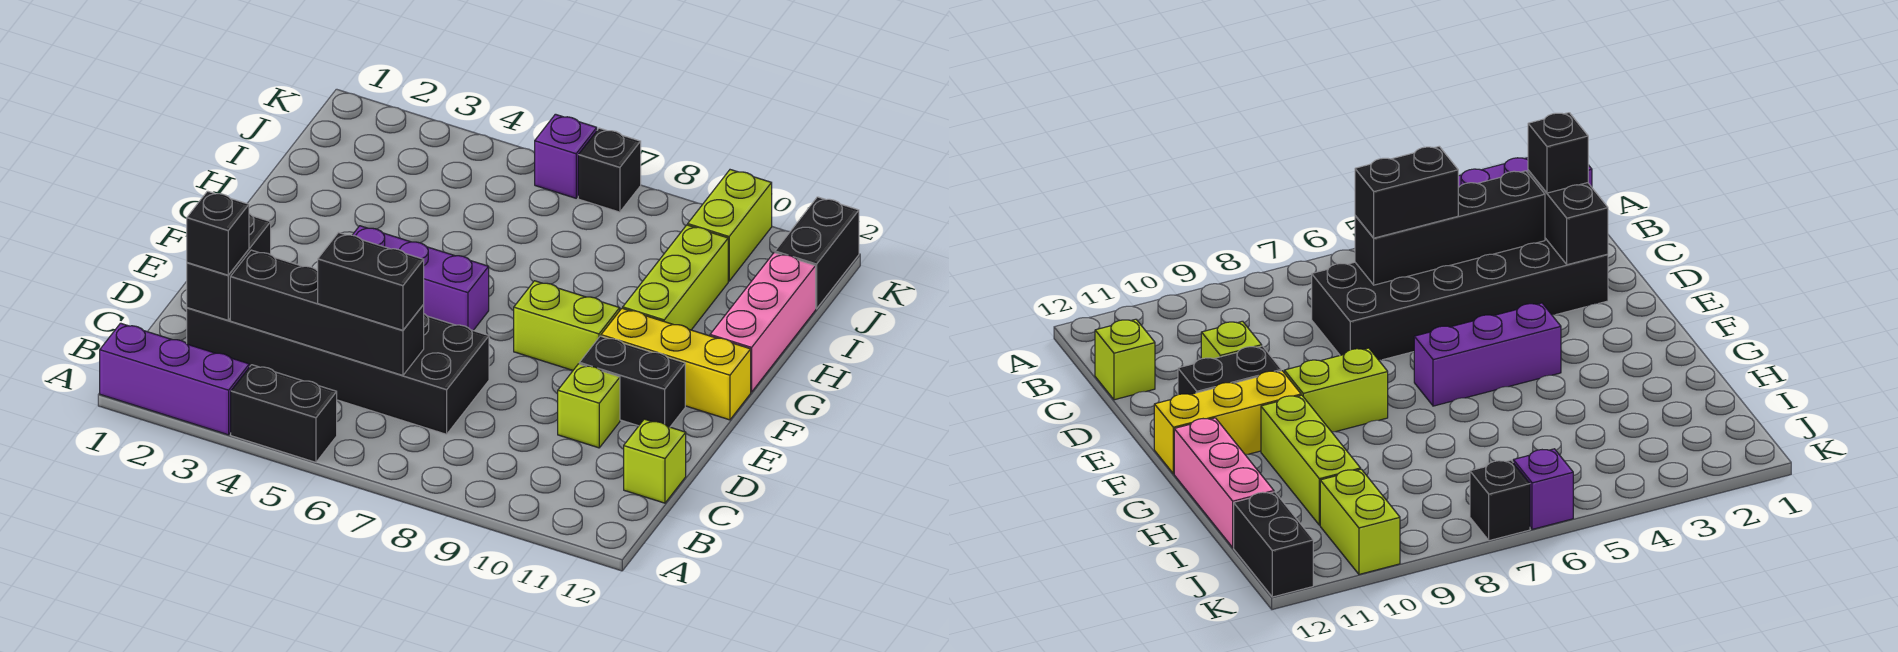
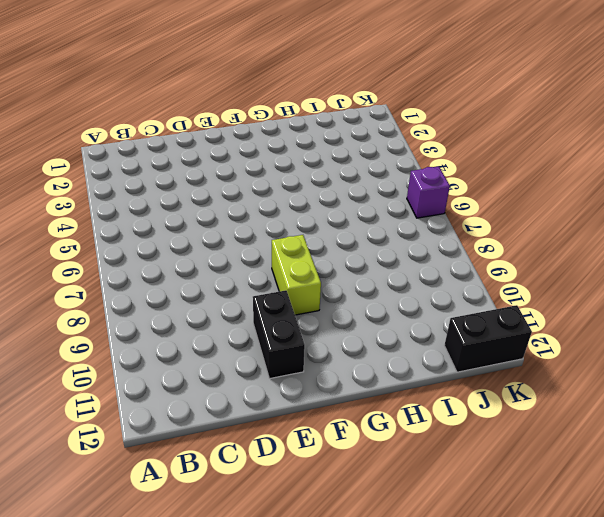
none -> purple 1x3 brick [100,323,249,435]
none -> black 1x2 brick [231,365,337,462]
none -> black 2x6 brick [187,308,489,434]

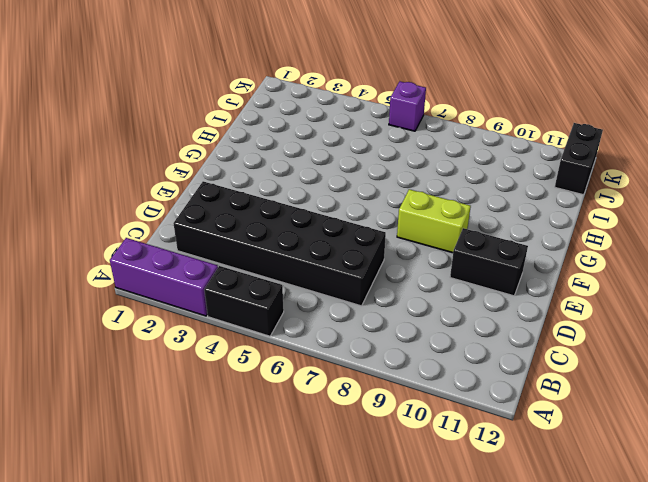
none -> lime 1x1 brick [624,419,686,503]
none -> lime 1x1 brick [558,364,620,448]
none -> purple 1x3 brick [353,226,489,330]

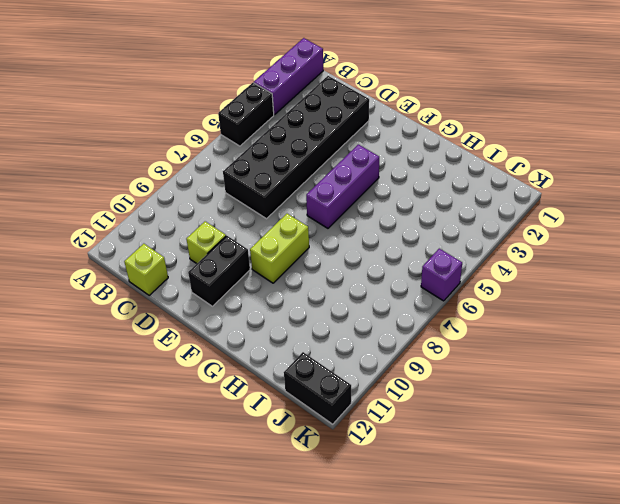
none -> yellow 1x3 brick [601,308,751,420]
none -> lime 1x3 brick [623,225,728,330]
none -> pink 1x3 brick [710,253,816,392]

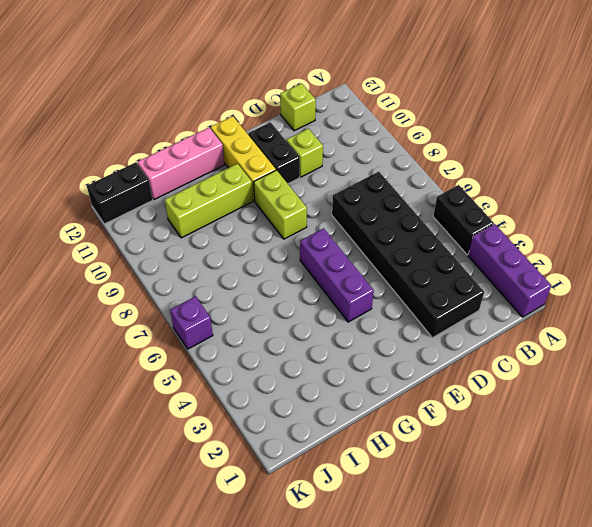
none -> lime 1x2 brick [688,170,772,281]
none -> black 1x1 brick [578,128,641,212]
none -> black 1x2 brick [187,214,271,320]

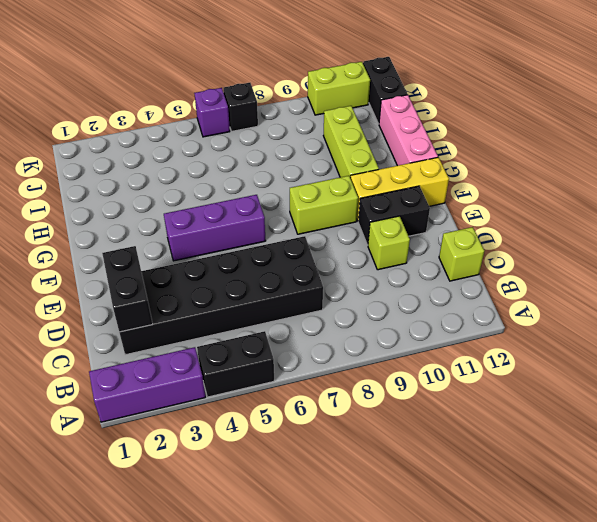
lime 1x2 brick [308,62,370,115] -> lime 1x2 brick turned to [688,170,772,281]
none -> black 1x4 brick [230,250,424,375]
none -> black 1x1 brick [187,191,249,275]
none -> black 1x2 brick [318,233,424,330]

